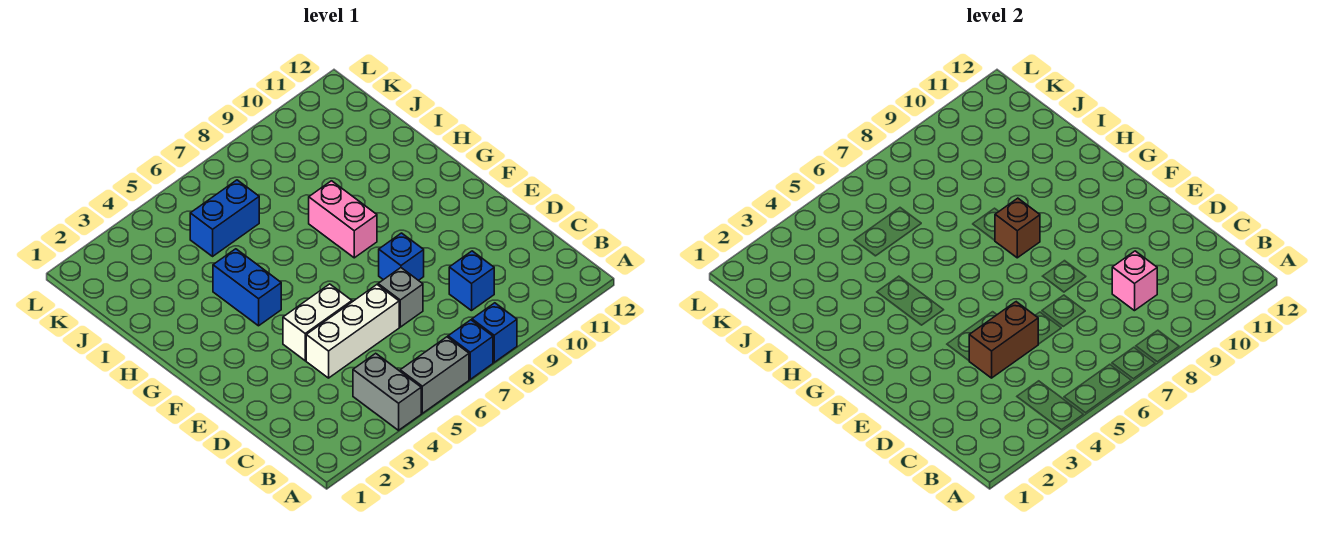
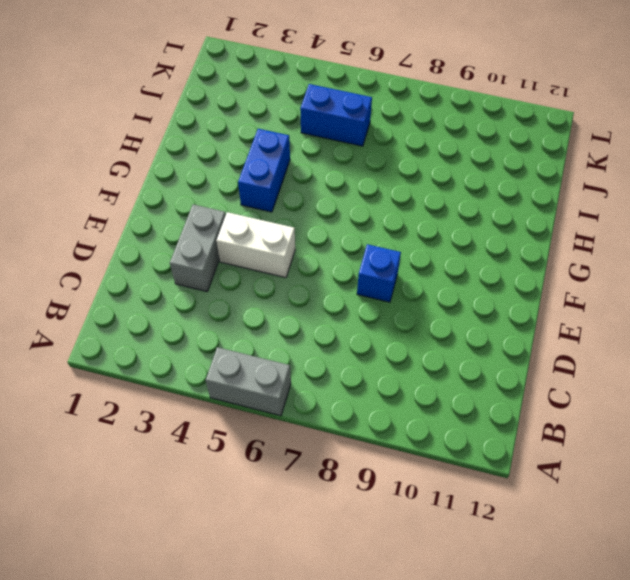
grey 1x2 brick [170,204,226,292] -> grey 1x2 brick moved to [353,353,421,430]
none -> blue 1x1 brick [448,320,493,379]
none -> blue 1x1 brick [472,303,517,362]
none -> blue 1x1 brick [449,251,494,311]

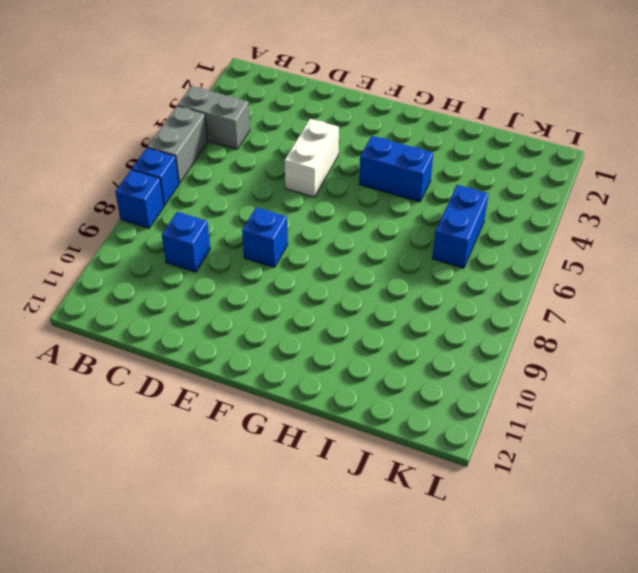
none -> white 1x3 brick [306,285,399,378]
none -> grey 1x1 brick [378,268,423,327]
none -> pink 1x2 brick [309,181,377,258]

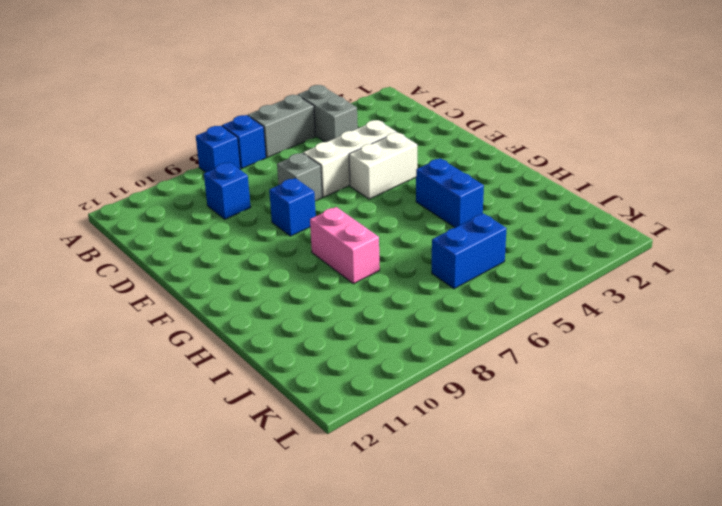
none -> pink 1x1 brick [1112,251,1157,311]
none -> brown 1x2 brick [969,302,1038,378]
none -> brown 1x1 brick [995,198,1040,258]

